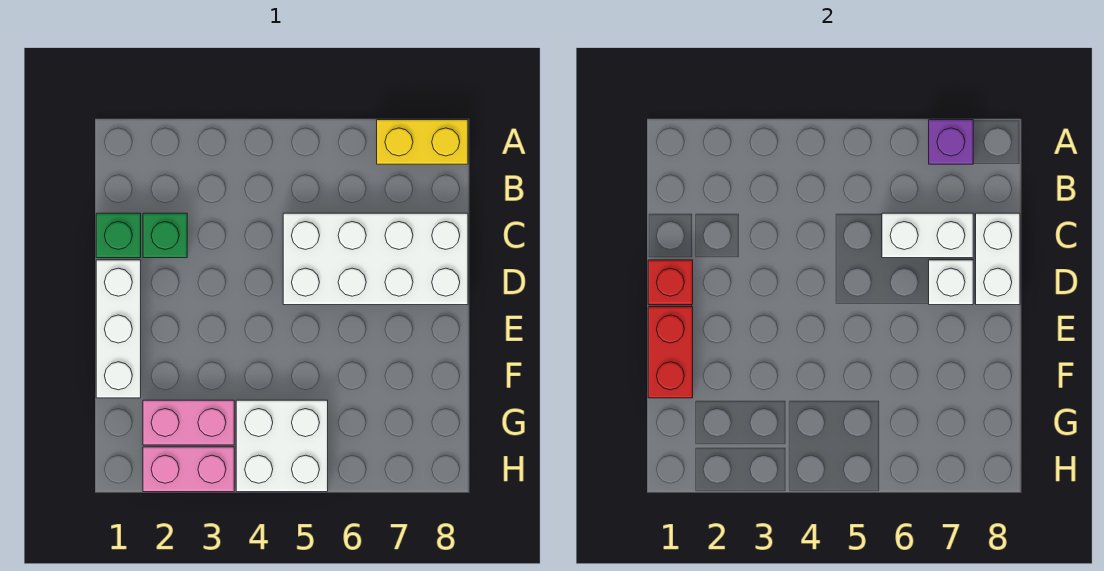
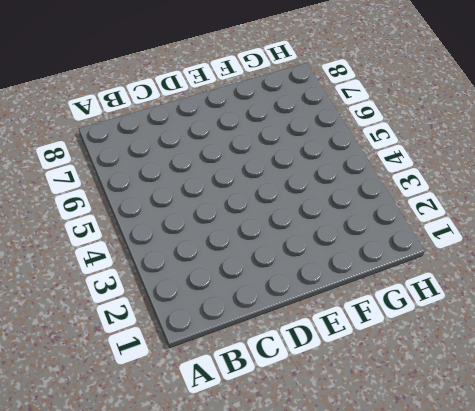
none -> yellow 1x2 brick [377,120,468,164]
none -> green 1x1 brick [96,213,141,258]
none -> green 1x1 brick [143,213,187,258]

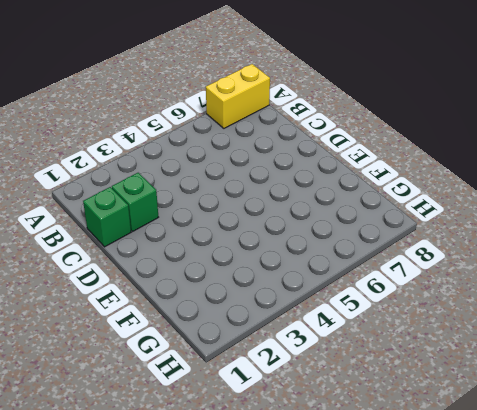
none -> white 2x4 brick [283,213,468,305]
none -> white 1x3 brick [96,260,141,398]
none -> pink 1x2 brick [143,400,234,445]

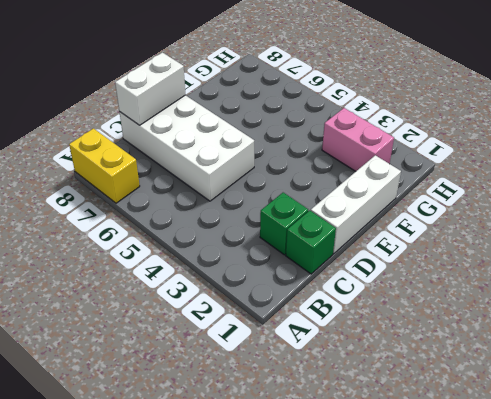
none -> white 2x2 brick [236,400,328,492]
none -> pink 1x2 brick [143,447,234,492]
none -> purple 1x1 brick [929,120,973,164]

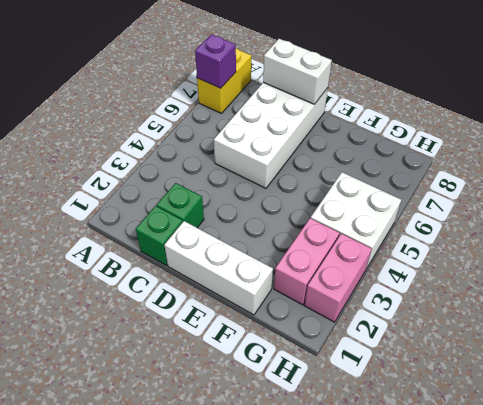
none -> white 1x2 brick [882,213,973,258]
none -> red 1x1 brick [648,260,693,305]
none -> white 1x1 brick [929,260,973,305]

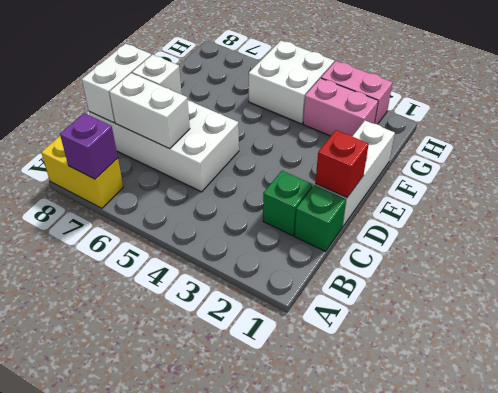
none -> red 1x2 brick [648,307,693,398]

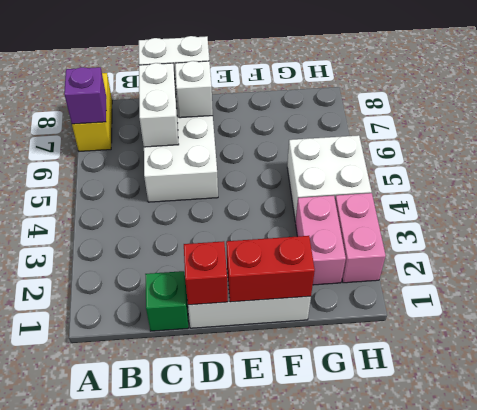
none -> green 1x1 brick [143,213,187,258]

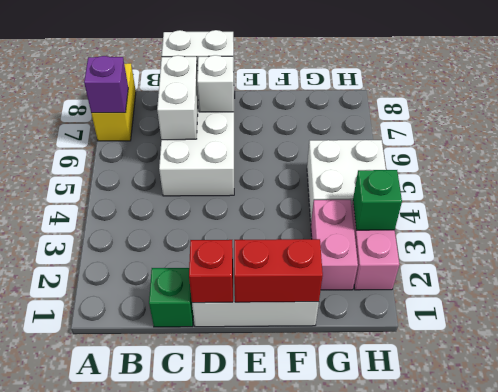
green 1x1 brick [353,170,402,230] -> green 1x1 brick moved to [143,213,187,258]

